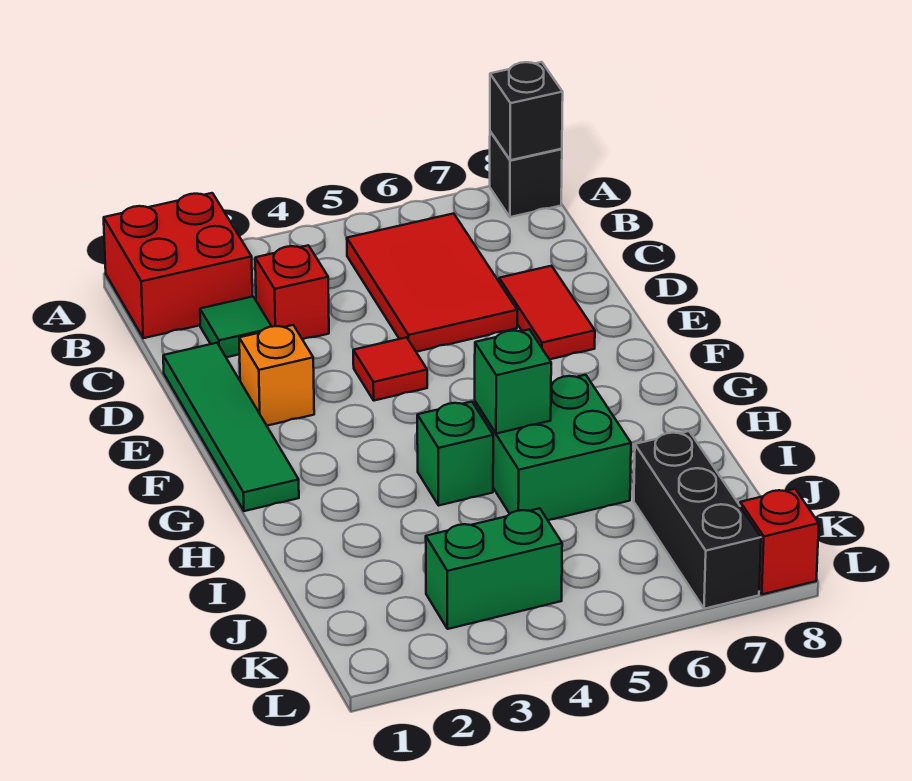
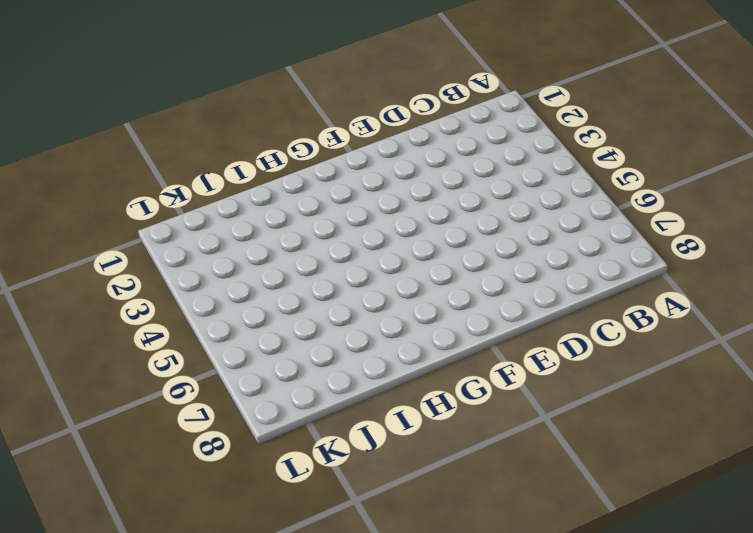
none -> red 2x2 brick [104,193,252,338]
none -> black 1x1 brick [490,131,562,217]
none -> red 2x3 tile [347,213,517,352]

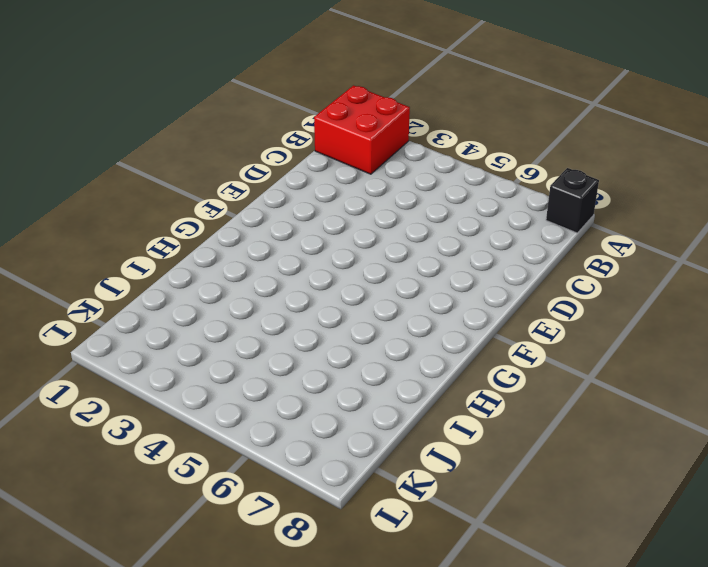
none -> red 2x3 tile [347,213,517,352]
none -> green 1x1 tile [200,296,272,357]
none -> red 1x1 brick [255,245,329,339]

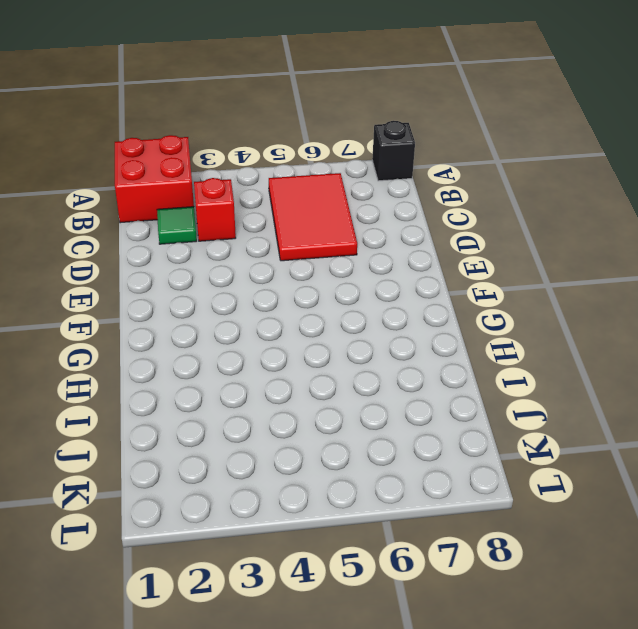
none -> green 1x4 tile [163,343,299,511]
none -> red 1x2 tile [499,266,595,359]
none -> orange 1x1 brick [239,325,314,426]

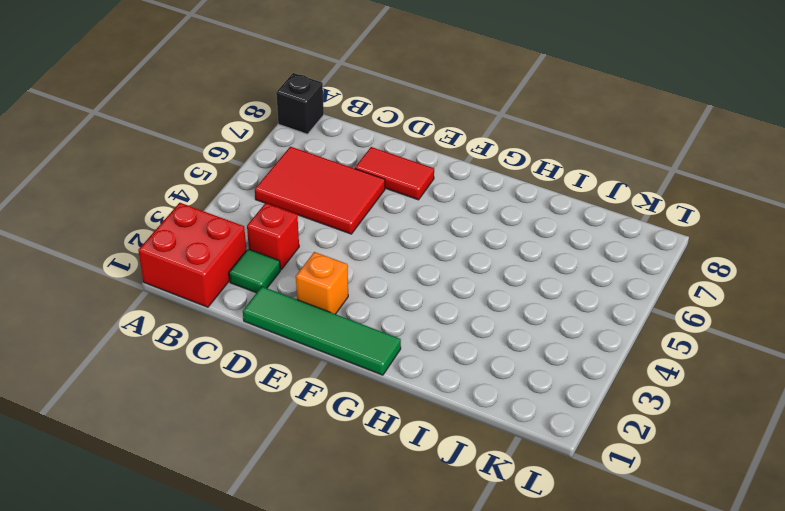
none -> red 1x1 tile [353,337,427,401]
none -> green 1x1 brick [417,402,493,505]
none -> green 2x2 brick [475,375,631,520]

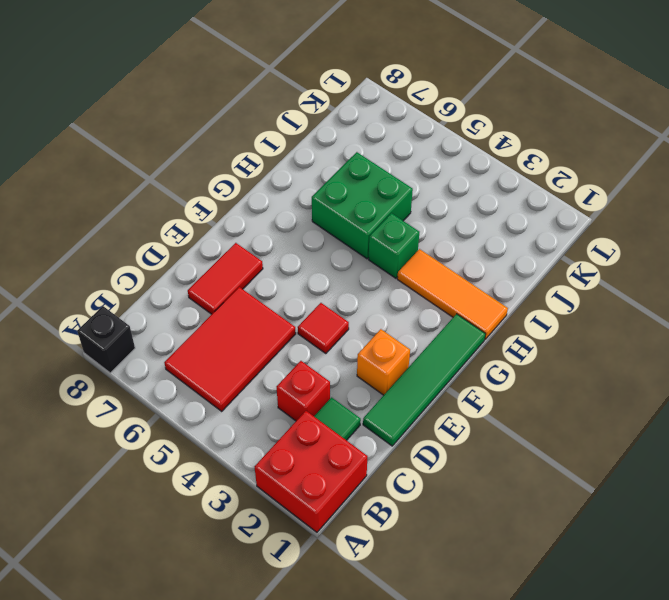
orange 1x3 tile [397,249,508,339] -> none
none -> black 1x3 brick [634,431,761,609]
none -> green 1x2 brick [426,508,562,629]
none -> red 1x1 brick [740,489,819,594]

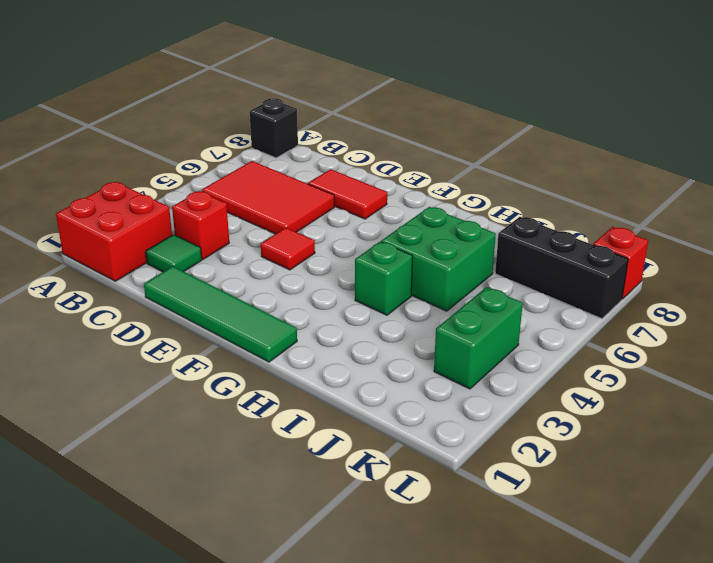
none -> orange 1x1 brick [239,325,314,426]
none -> black 1x1 brick [490,62,563,160]
none -> green 1x1 brick [475,329,551,434]

